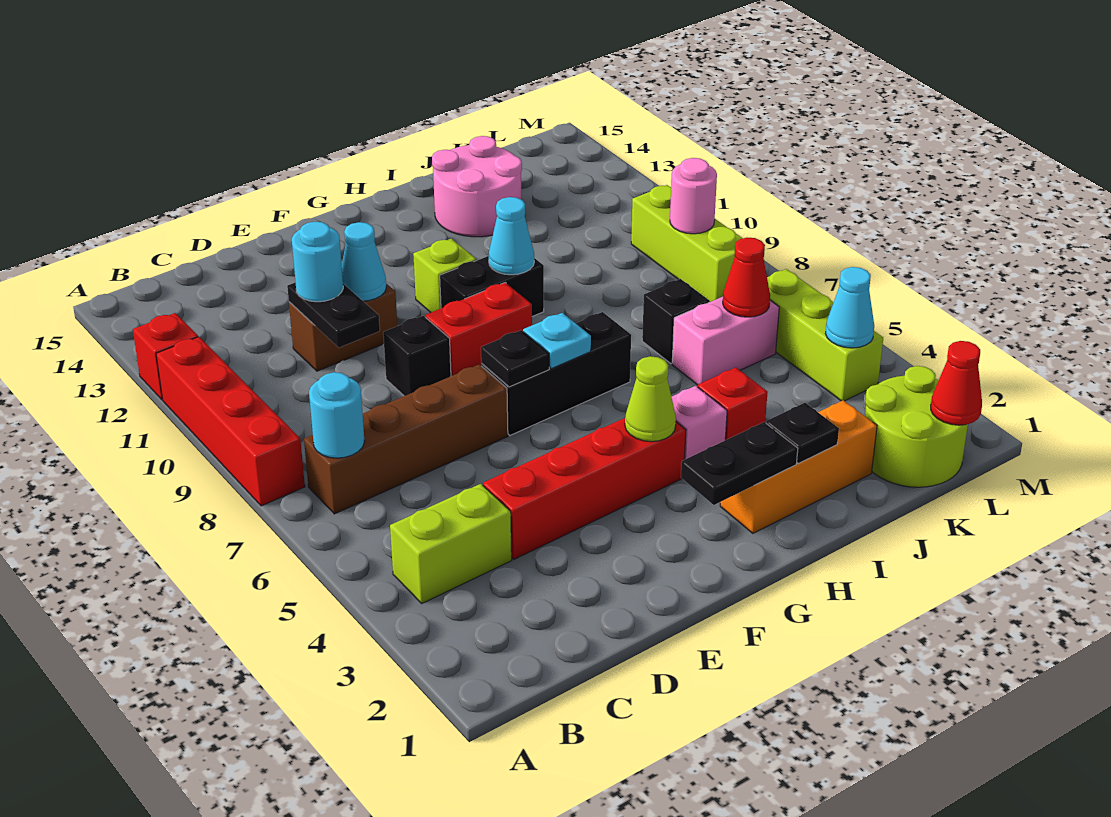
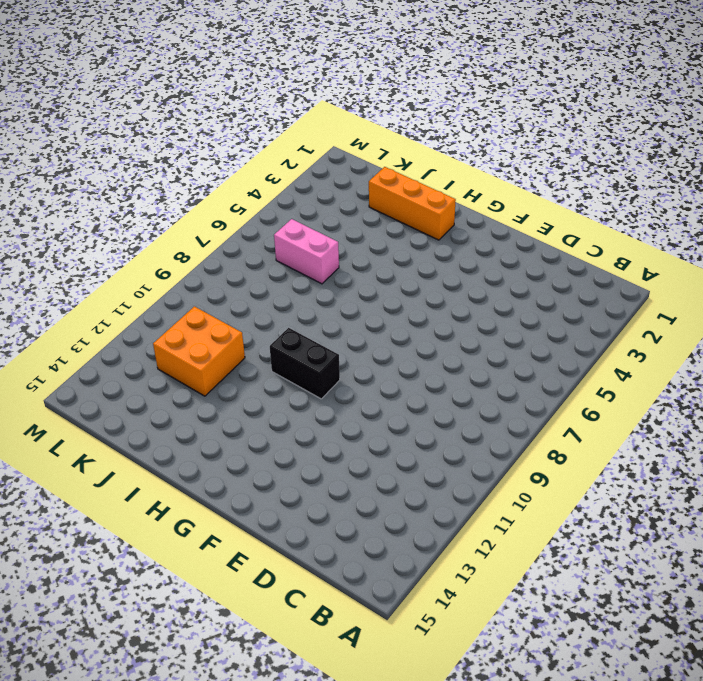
orange 2x2 brick [153,306,245,396] -> none
none -> red 1x4 brick [156,337,305,506]
none -> red 1x1 brick [133,313,198,400]
none -> lime 1x2 brick [390,484,512,603]
none -> brown 1x4 brick [304,364,508,514]

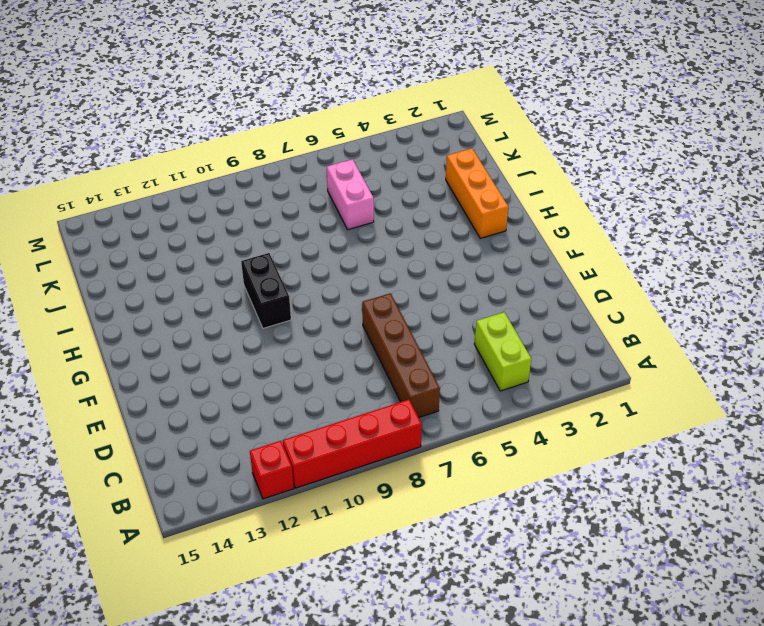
none -> red 1x4 brick [483,418,686,559]
none -> brown 1x2 brick [289,284,397,371]
none -> black 1x1 brick [383,316,451,396]
none -> black 1x3 brick [481,312,631,435]

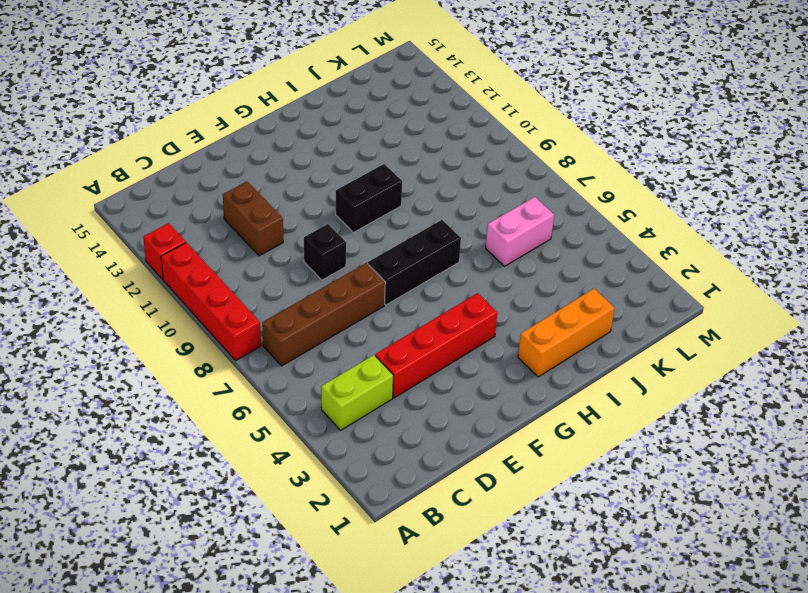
brown 1x2 brick [223,182,283,256] -> brown 1x2 brick turned to [289,284,397,371]
none -> red 1x2 brick [425,283,532,376]
none -> lime 1x1 brick [413,239,477,312]
none -> pink 1x1 brick [672,386,727,460]
none -> red 1x1 brick [698,367,768,440]

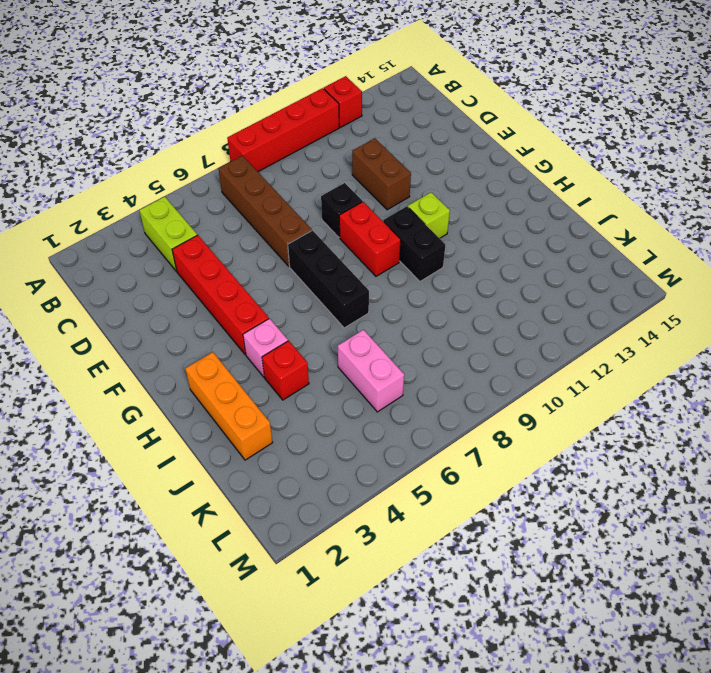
none -> pink 2x2 round brick [432,136,522,237]
none -> black 1x1 brick [642,279,710,363]
none -> lime 2x2 round brick [865,366,968,487]
none -> lime 1x3 brick [767,269,883,401]

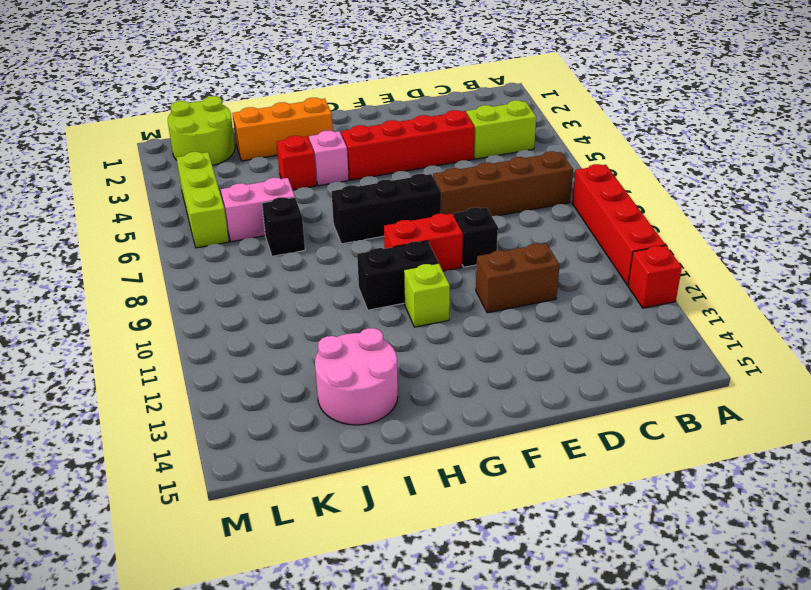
none -> lime 1x3 brick [631,185,743,302]
none -> cyan 1x1 round brick [309,372,365,458]
none -> black 1x2 plate [287,282,380,348]
none -> cyan 1x1 cone [342,222,386,301]

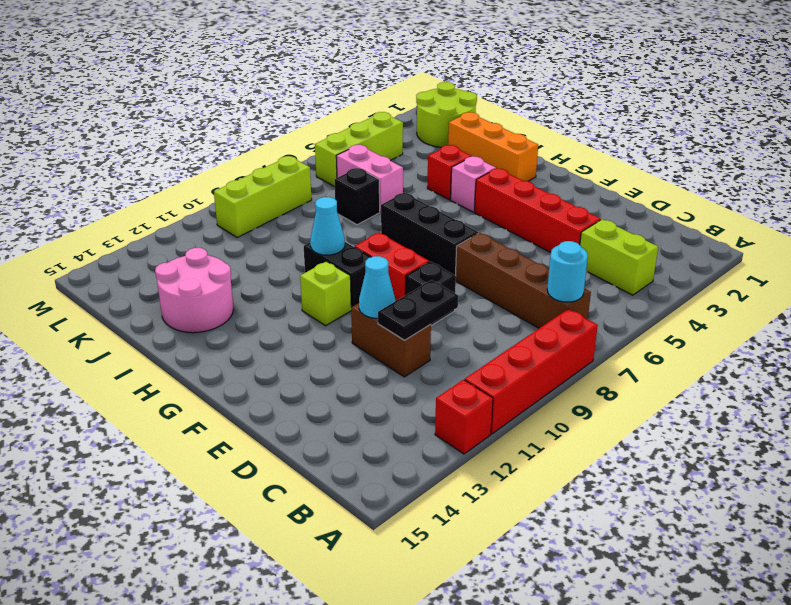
none -> black 1x1 plate [481,330,549,387]
none -> black 1x2 plate [681,422,798,505]
none -> lime 1x1 cone [625,356,676,442]
none -> cyan 1x1 plate [523,313,591,369]

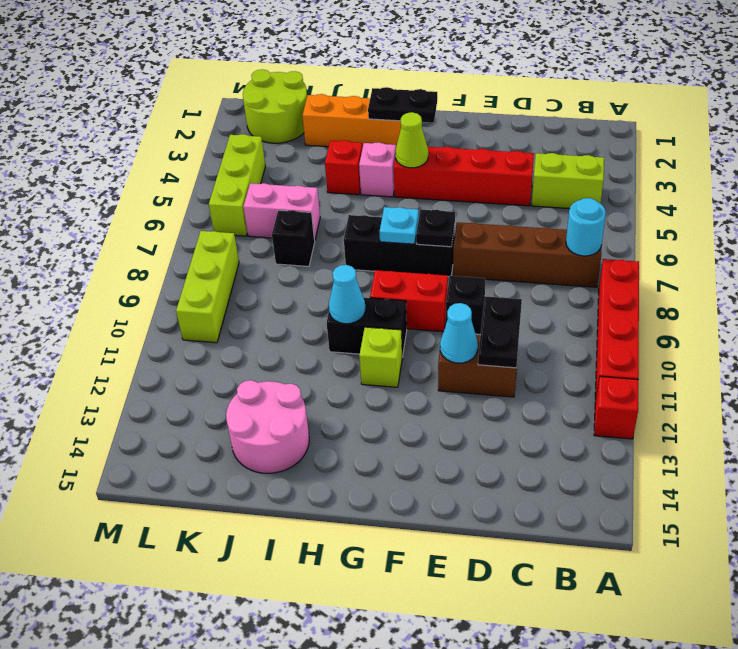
none -> black 1x1 plate [766,403,839,463]
none -> red 1x1 cone [723,238,770,317]
none -> red 1x1 cone [931,341,982,425]
none -> cyan 1x1 cone [826,267,874,348]

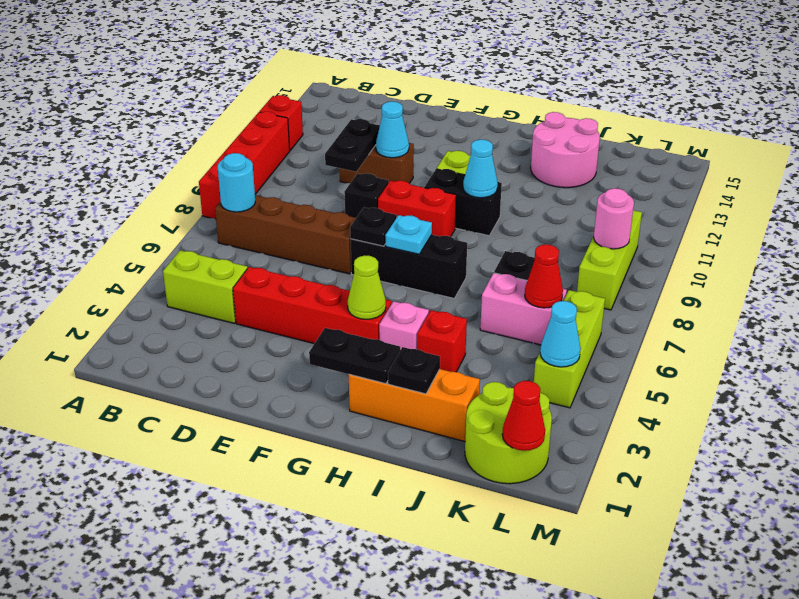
none -> cyan 1x1 round brick [292,222,343,302]

